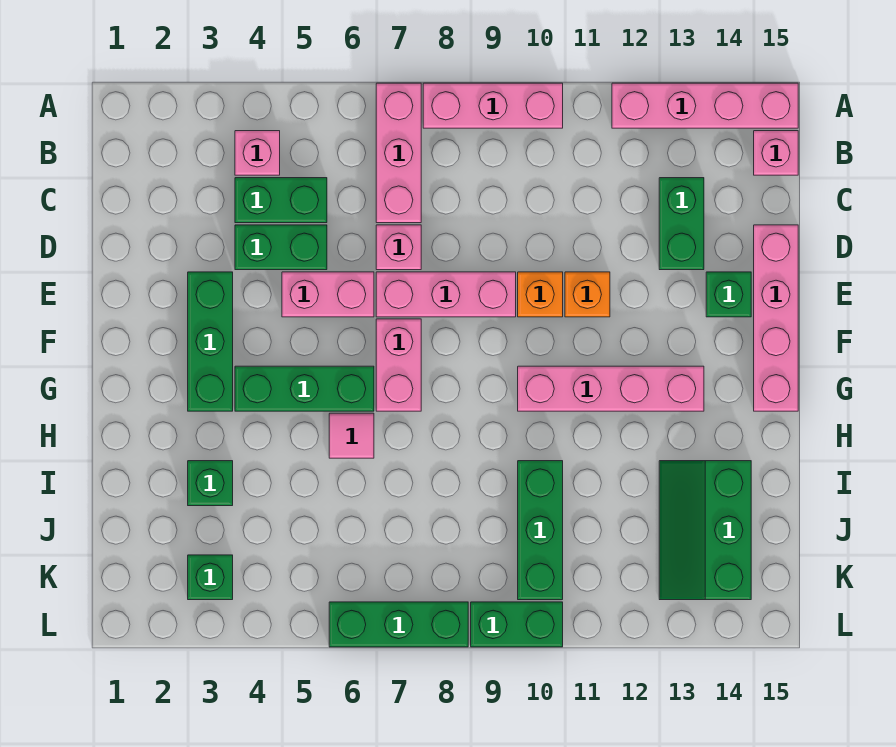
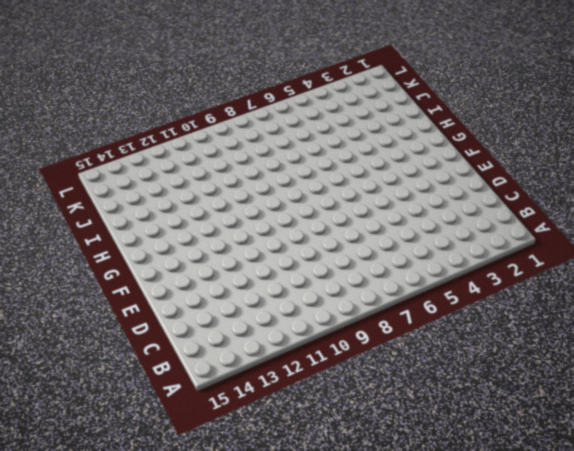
none -> pink 1x3 brick [376,83,421,223]
none -> pink 1x3 brick [423,83,563,128]
none -> pink 1x4 brick [612,83,798,128]

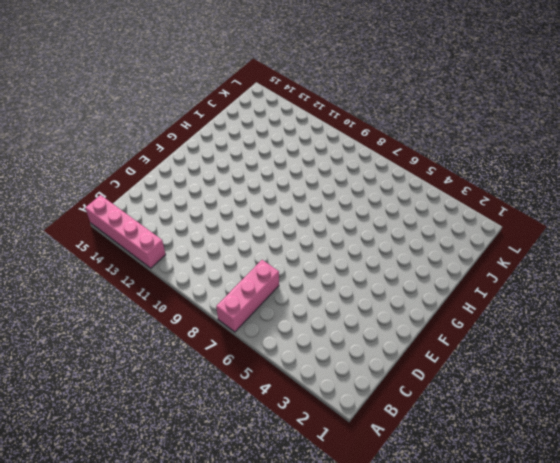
none -> pink 1x3 brick [423,83,563,128]
none -> pink 1x1 brick [235,131,280,175]
none -> pink 1x1 brick [754,131,798,175]

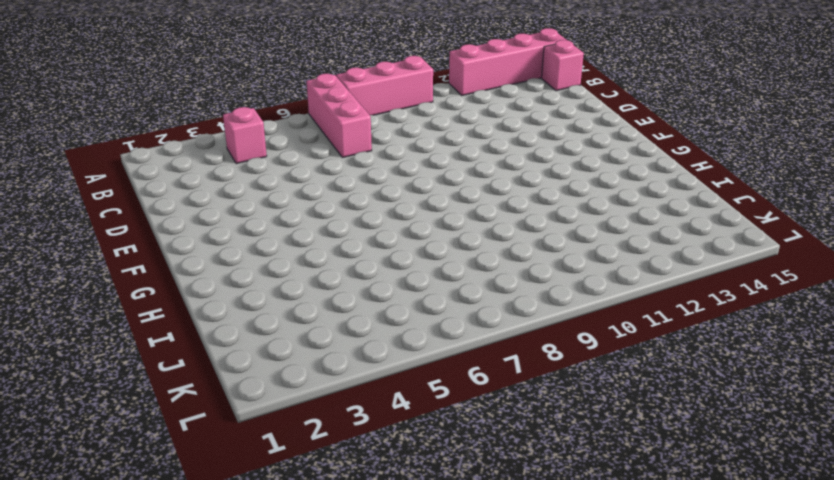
none -> green 1x2 brick [235,178,327,223]
none -> green 1x2 brick [659,178,704,270]
none -> green 1x2 brick [235,225,327,270]

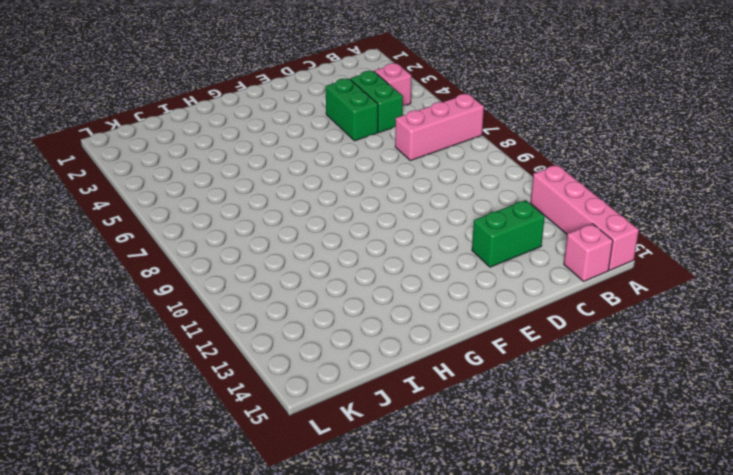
none -> pink 1x3 brick [423,83,563,128]
none -> pink 1x1 brick [376,225,421,270]
none -> pink 1x4 brick [754,225,798,411]

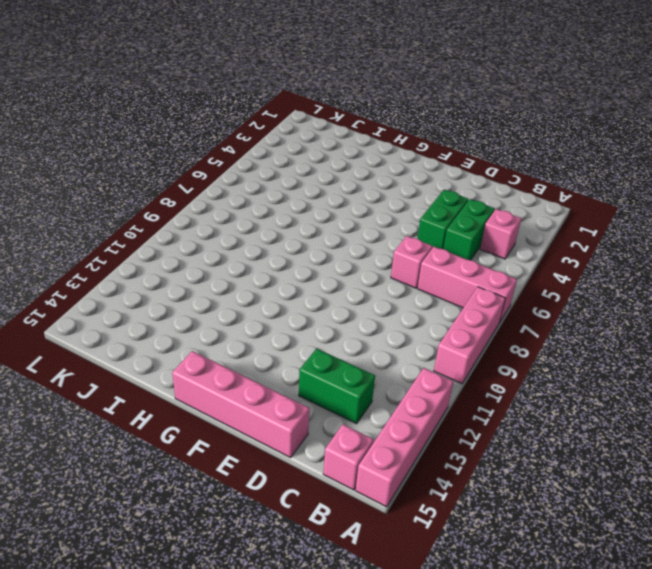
none -> green 1x3 brick [188,272,233,411]
none -> pink 1x2 brick [282,272,374,317]
none -> pink 1x3 brick [376,272,516,317]

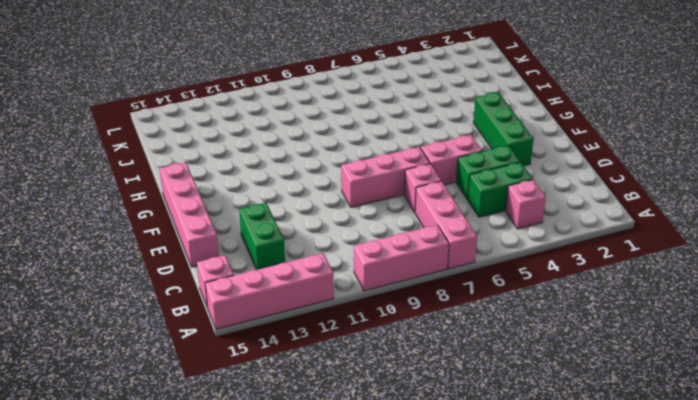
none -> orange 1x1 brick [518,272,563,317]
none -> orange 1x1 brick [565,272,610,317]
none -> green 1x1 brick [706,272,751,317]

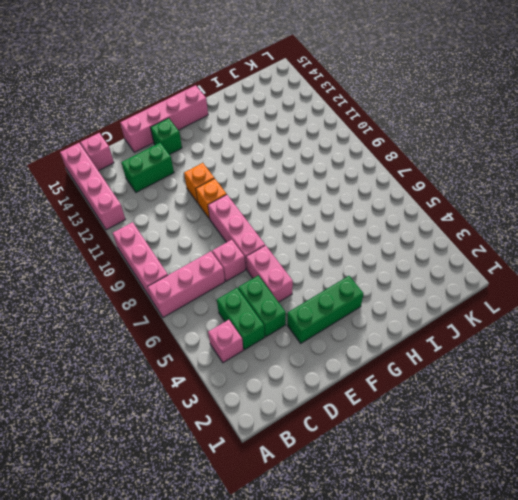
none -> pink 1x2 brick [376,319,421,411]
none -> green 1x3 brick [235,366,374,411]
none -> pink 1x4 brick [518,366,704,411]

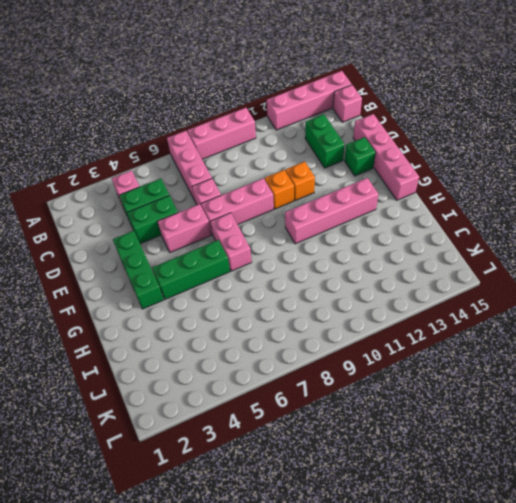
none -> pink 1x1 tile [329,413,374,458]
none -> green 1x1 brick [188,461,233,506]
none -> green 1x3 brick [518,461,563,600]

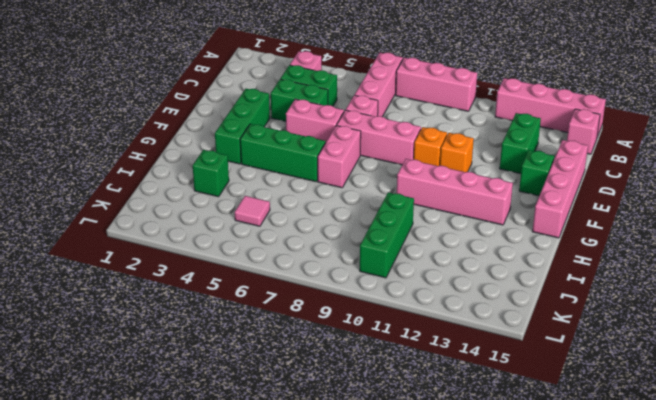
pink 1x1 tile [235,196,270,226] -> pink 1x1 tile moved to [329,413,374,458]
none -> green 2x3 slope [659,461,751,600]
none -> green 1x1 brick [188,555,233,600]
none -> green 1x3 brick [329,602,468,647]

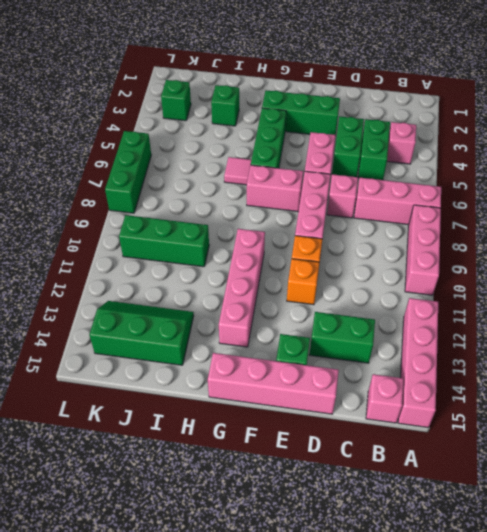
none -> green 1x2 brick [471,602,563,647]

